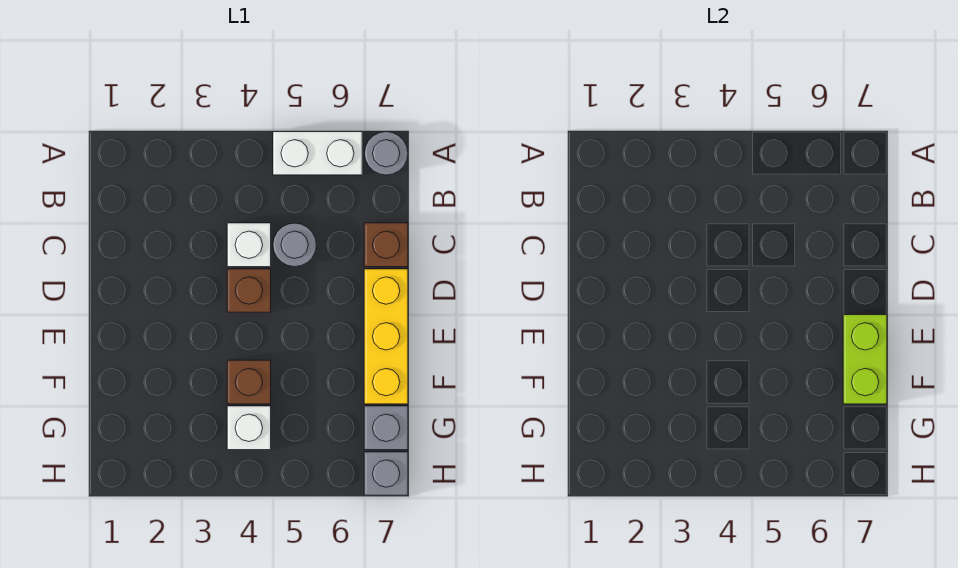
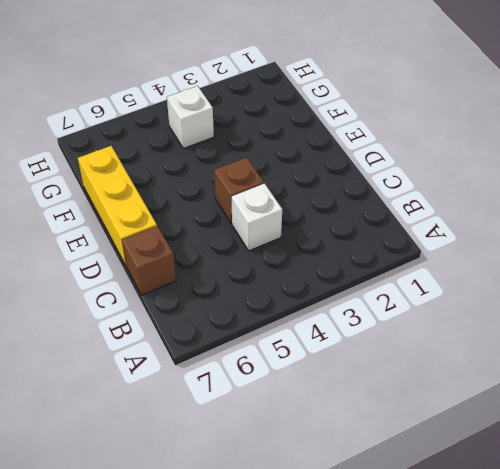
none -> white 1x2 brick [273,132,362,175]
none -> grey 1x1 round brick [364,132,408,175]
none -> grey 1x1 round brick [273,223,316,267]

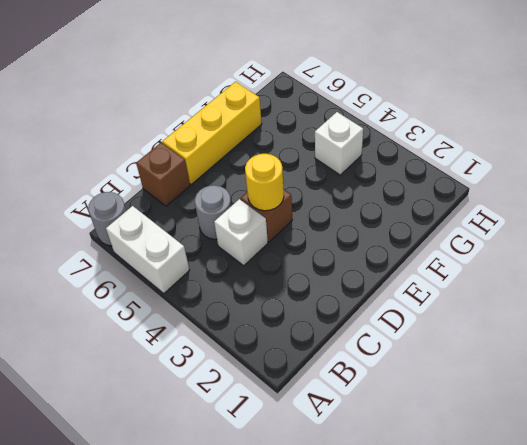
yellow 1x1 round brick [245,154,284,211] -> none
none -> brown 1x1 brick [227,360,271,404]
none -> grey 1x1 brick [364,406,408,450]
none -> grey 1x1 brick [364,452,408,495]

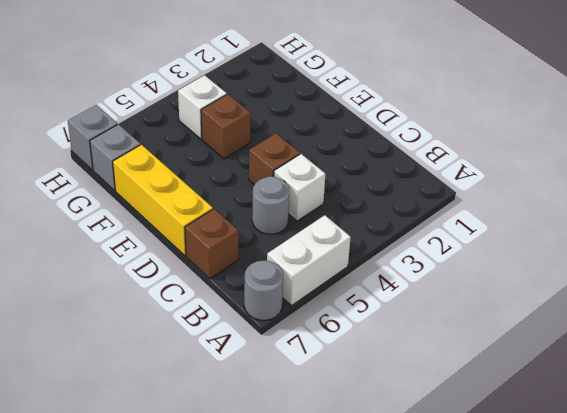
none -> lime 1x2 brick [843,315,887,404]

